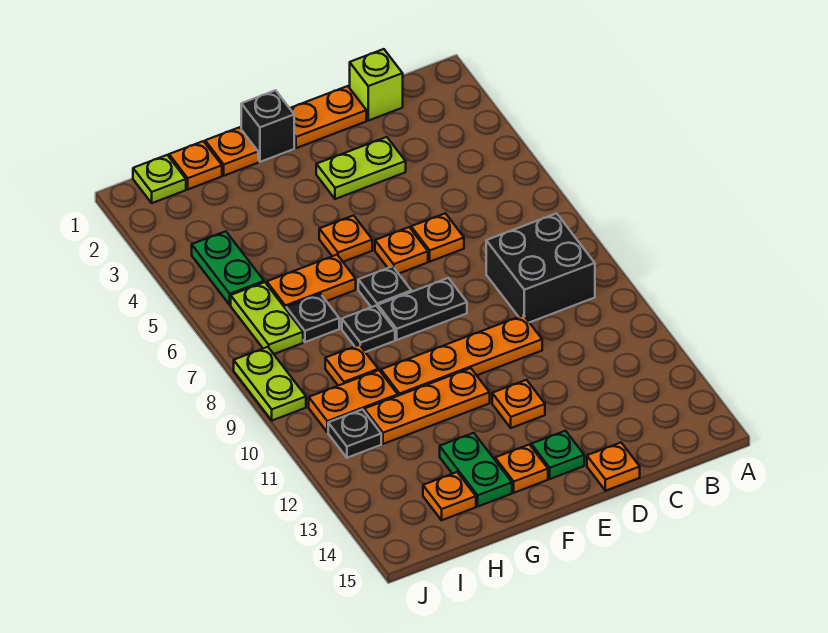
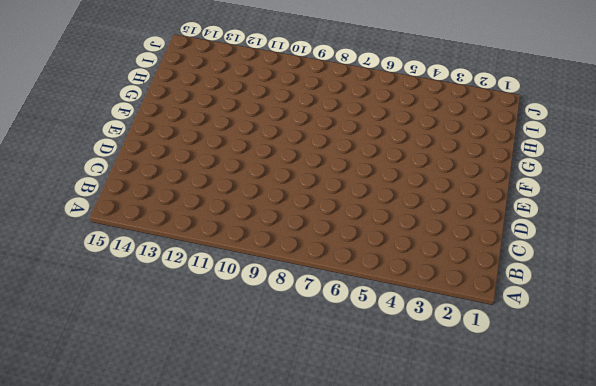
none -> black 2x2 brick [486,213,595,322]
none -> lime 1x1 brick [350,49,403,121]
none -> orange 1x2 plate [290,86,366,148]
none -> lime 1x2 plate [316,137,406,199]

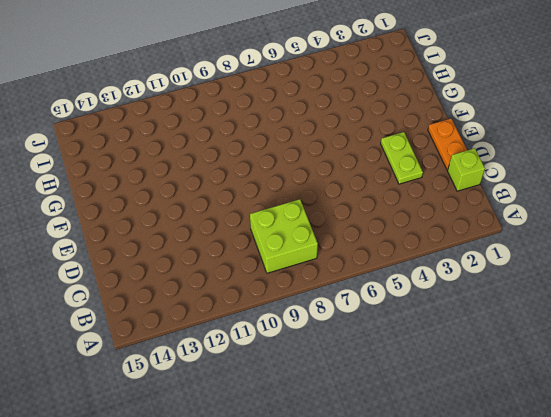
lime 2x2 brick [250,199,318,273] -> black 2x2 brick [486,213,595,322]
none -> orange 1x1 plate [411,213,464,262]
none -> orange 1x4 plate [381,315,542,396]
none -> orange 1x1 plate [587,443,640,491]
none -> orange 1x1 plate [375,227,428,274]

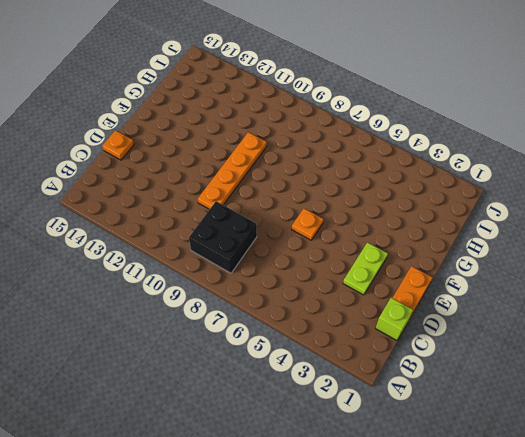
none -> orange 1x1 plate [411,213,464,262]
none -> black 1x2 plate [378,278,467,340]
none -> orange 1x1 plate [492,380,545,428]
none -> green 1x1 plate [531,431,584,479]

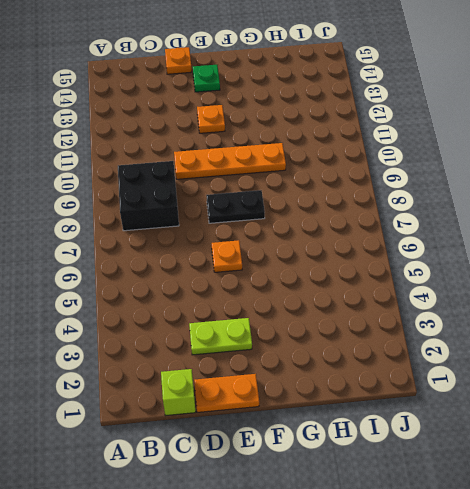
none -> orange 1x1 plate [411,213,464,262]
none -> black 1x1 brick [241,90,294,162]
none -> orange 1x1 plate [319,215,372,262]
none -> black 1x1 plate [358,266,411,307]

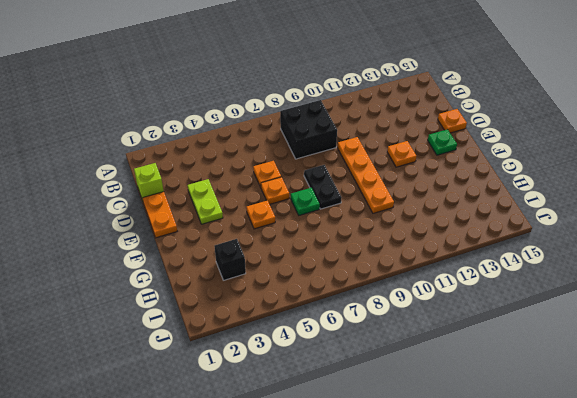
green 1x1 plate [291,188,320,215] -> black 1x1 plate [358,266,411,307]
black 1x1 brick [215,239,246,280] -> black 1x1 brick moved to [241,90,294,162]
none -> orange 1x3 plate [364,368,490,444]
none -> orange 1x1 plate [495,445,548,493]
none -> orange 1x1 plate [205,127,258,176]
none -> orange 1x2 plate [267,255,356,309]

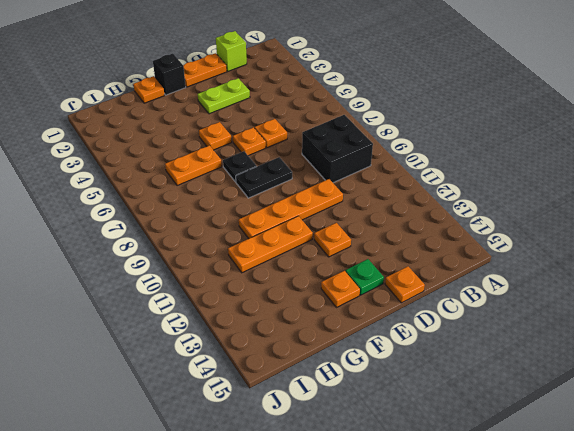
none -> black 1x1 plate [342,306,395,352]
none -> green 1x2 plate [440,433,512,506]
none -> orange 1x1 plate [169,141,222,189]
none -> black 1x1 plate [286,294,339,342]

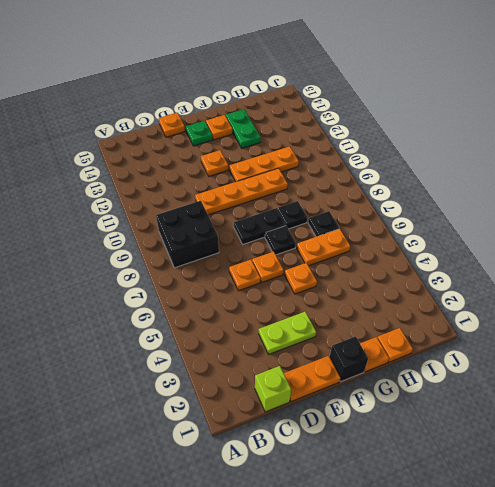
none -> orange 1x1 plate [325,345,378,386]
none -> orange 1x2 plate [309,370,398,432]
none -> orange 1x1 plate [423,472,476,520]
none -> lime 1x1 plate [133,155,186,203]

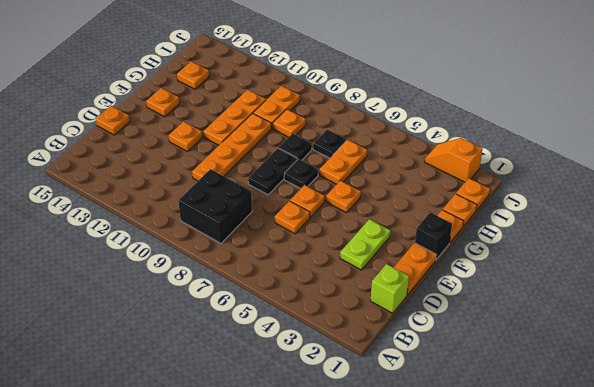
orange 1x1 plate [456,178,490,210] -> lime 1x1 plate [133,155,186,203]
orange 1x2 slope [425,138,483,182] -> none
none -> green 1x1 plate [531,431,584,479]
none -> green 1x2 plate [440,433,512,506]
none -> green 1x2 plate [192,231,264,305]
none -> lime 1x2 plate [231,282,303,354]

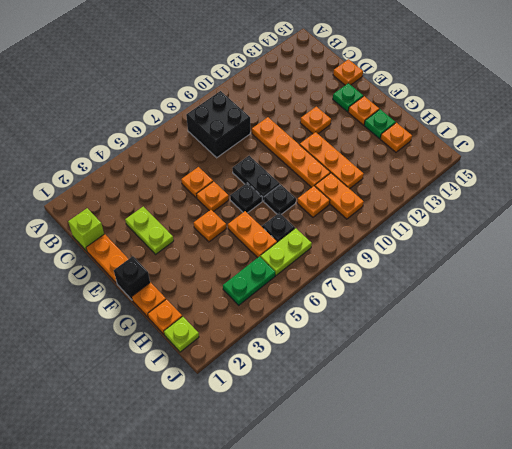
green 1x1 plate [364,109,396,139] -> green 1x2 plate [440,433,512,506]
none -> black 1x1 plate [328,409,381,458]
none -> lime 1x2 plate [234,347,306,421]

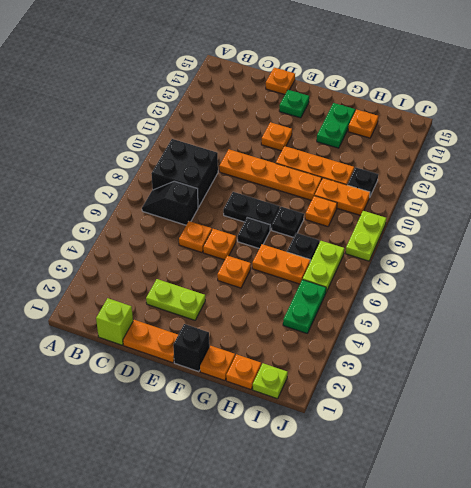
black 1x2 slope [142,181,198,225] -> none
none -> orange 1x1 plate [495,445,548,493]

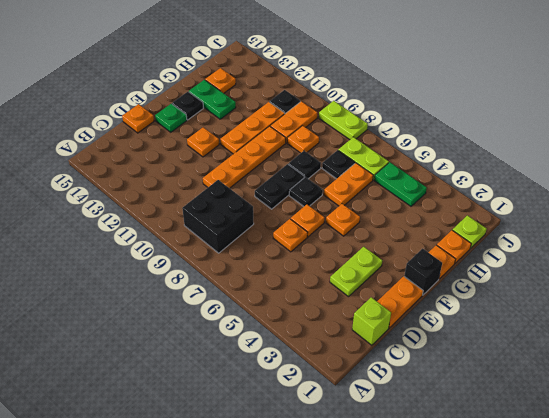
black 1x1 plate [172,92,203,120] -> orange 1x1 plate [495,445,548,493]

